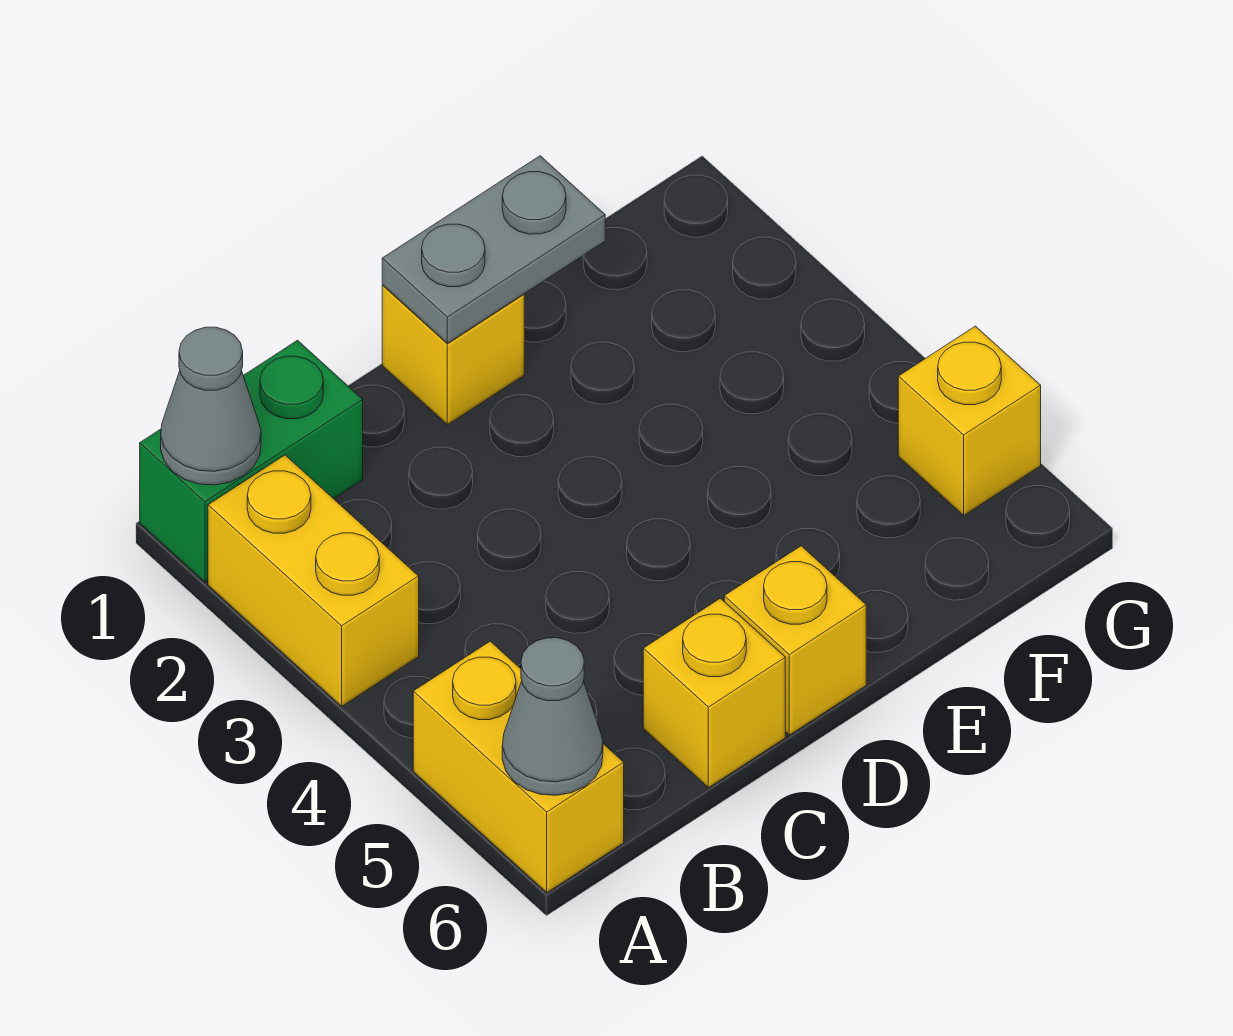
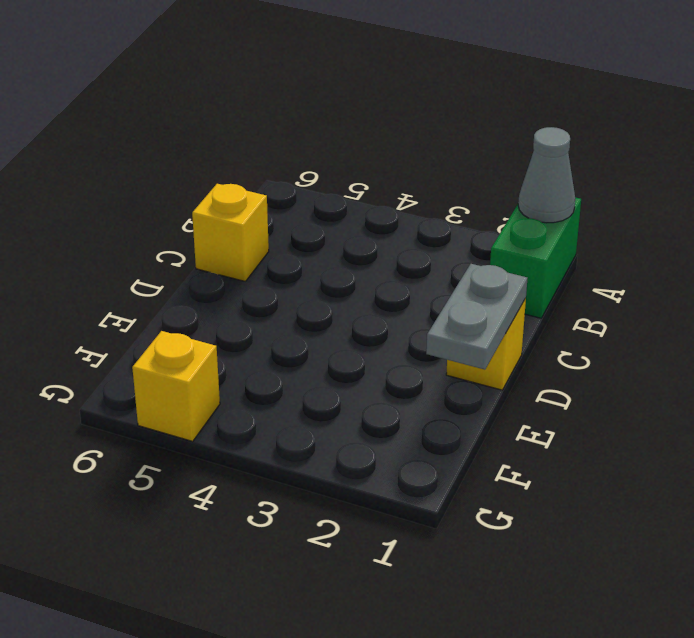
none -> yellow 1x2 brick [208,455,419,706]
none -> yellow 1x2 brick [413,641,624,892]

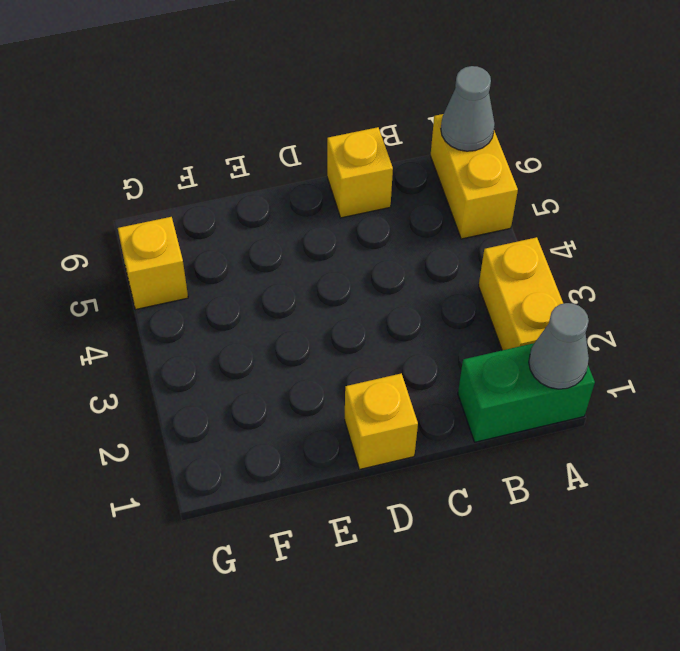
none -> yellow 1x1 brick [724,546,866,735]
none -> grey 1x2 plate [382,156,605,343]

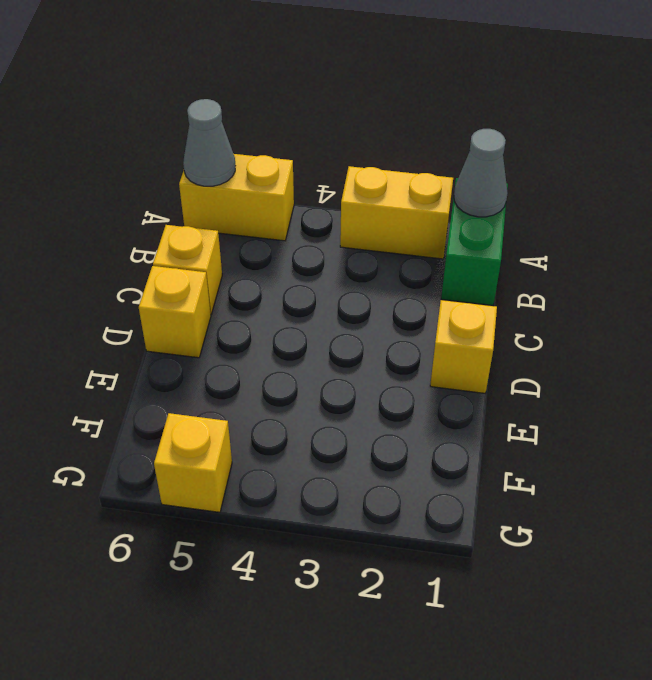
none -> grey 1x2 plate [382,156,605,343]

